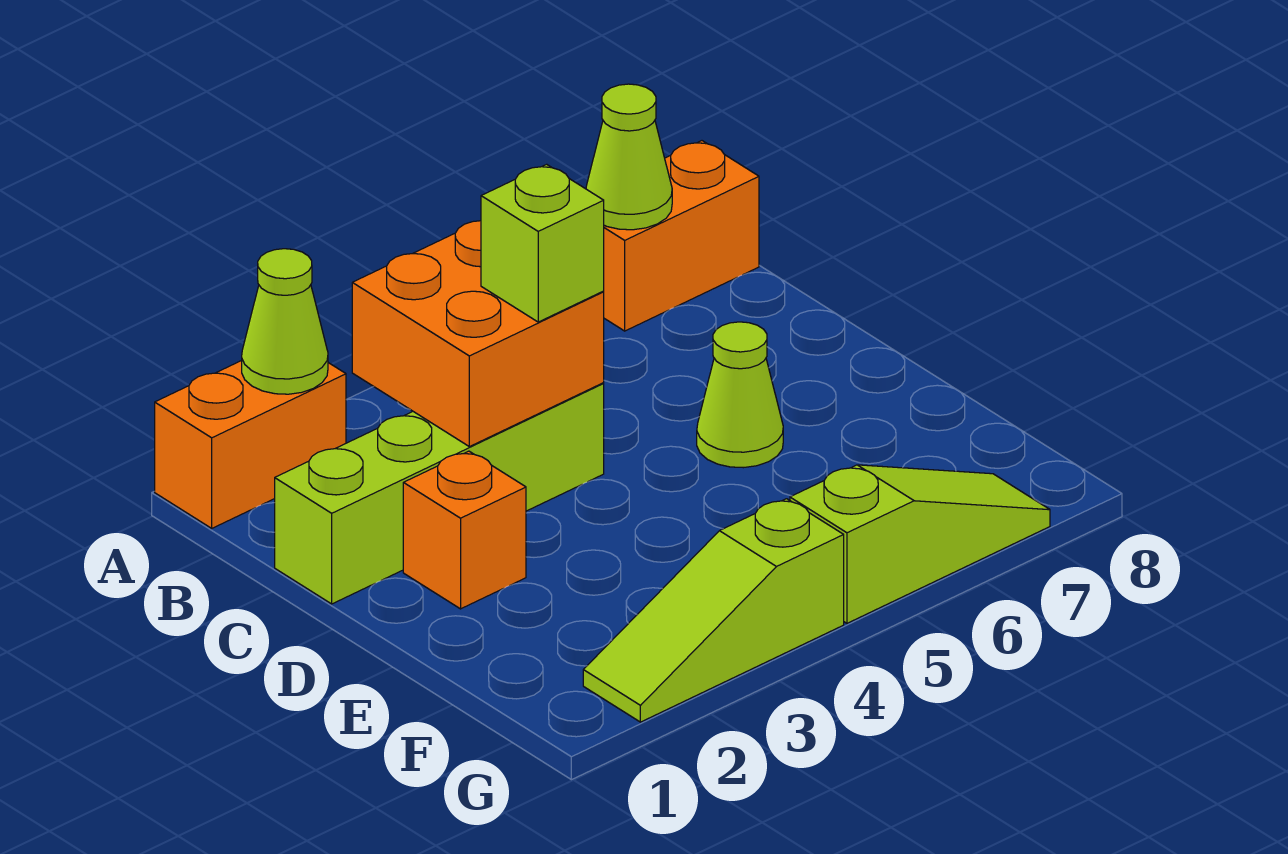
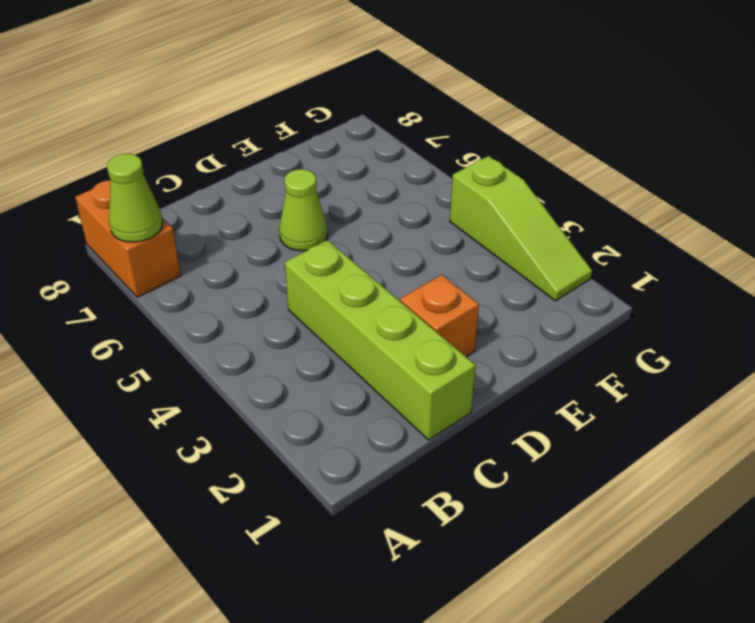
none -> orange 1x2 brick [155,361,346,528]
none -> lime 1x3 slope [790,465,1050,623]

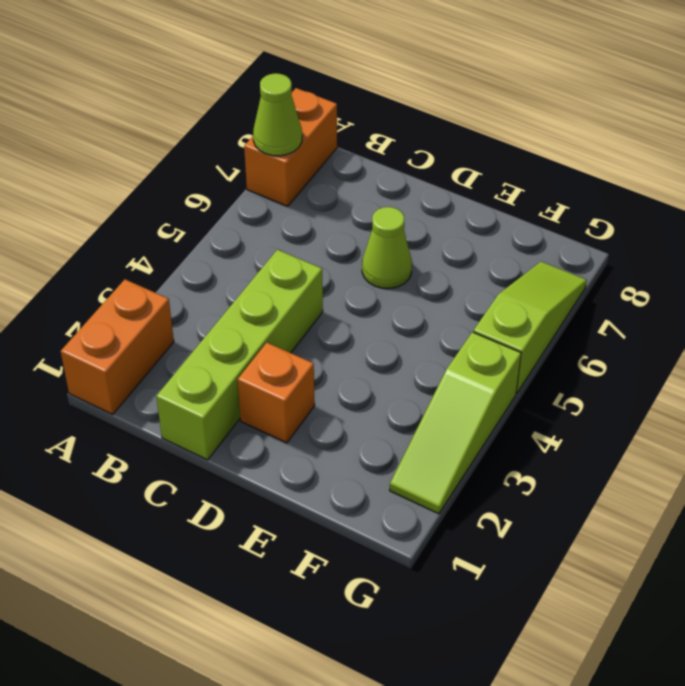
none -> lime 1x1 cone [242,249,328,394]
none -> orange 2x2 brick [352,221,604,447]

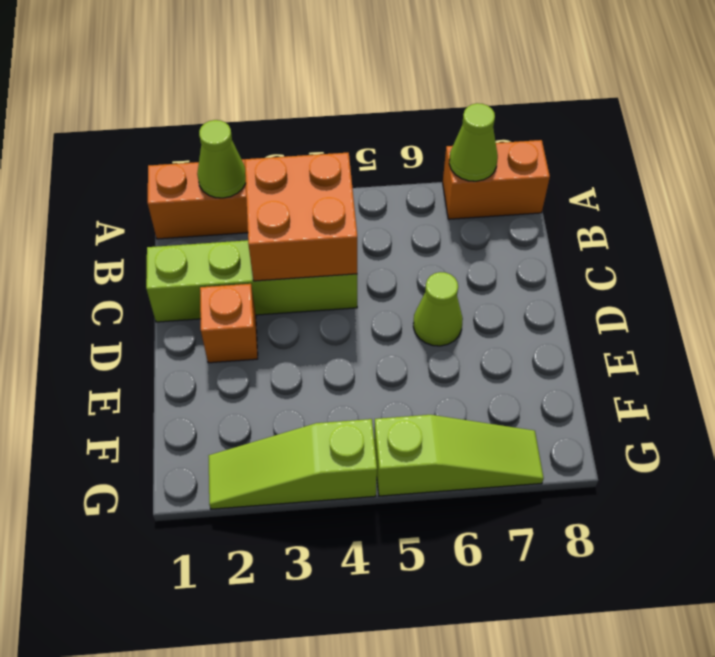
none -> lime 1x1 brick [481,164,604,322]

